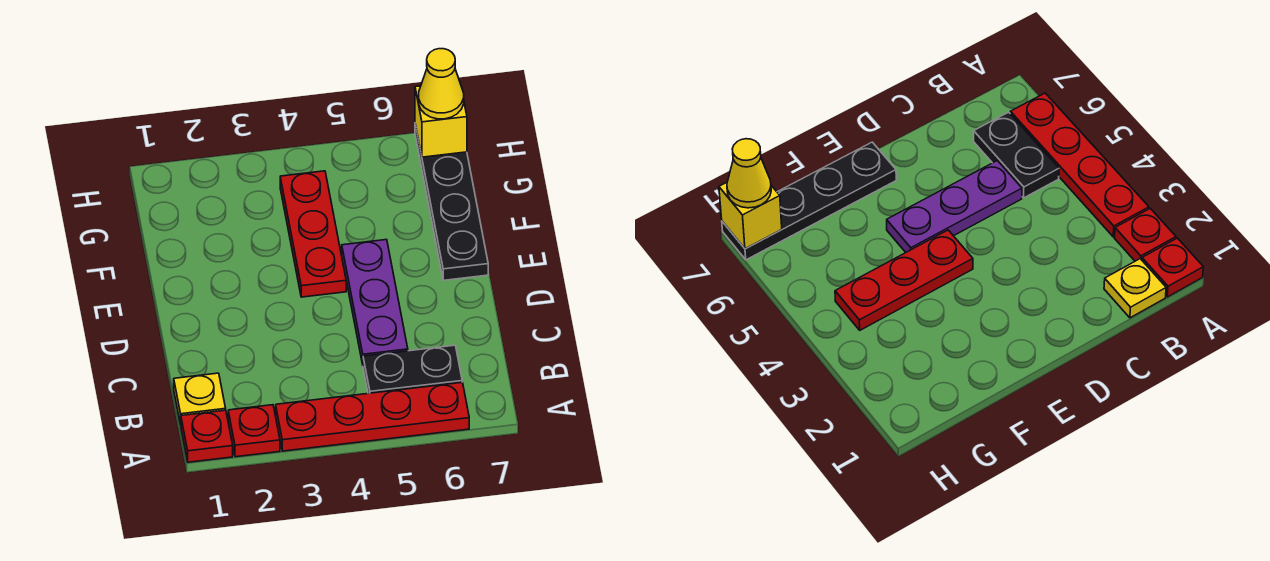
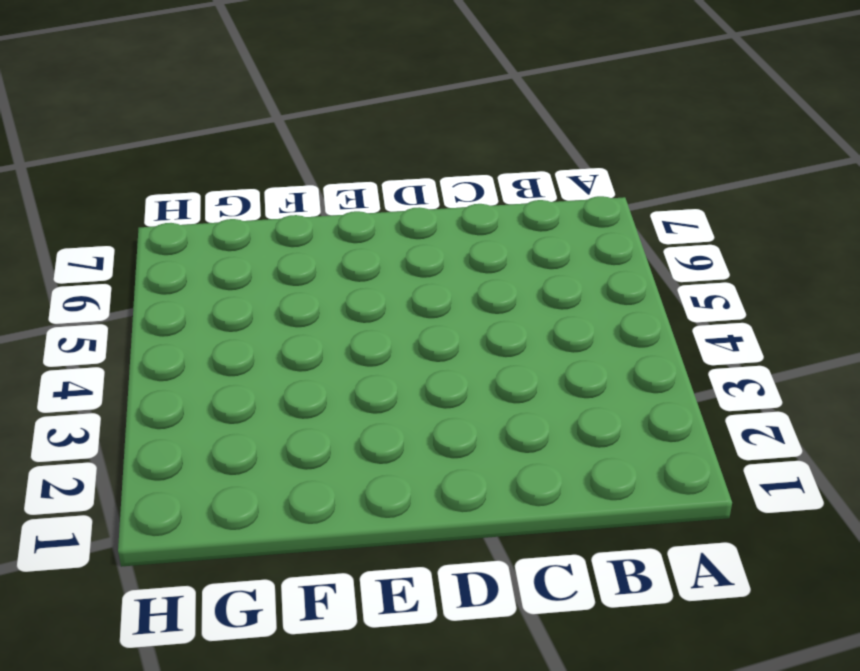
none -> red 1x1 plate [181,410,233,462]
none -> red 1x1 plate [228,405,280,457]

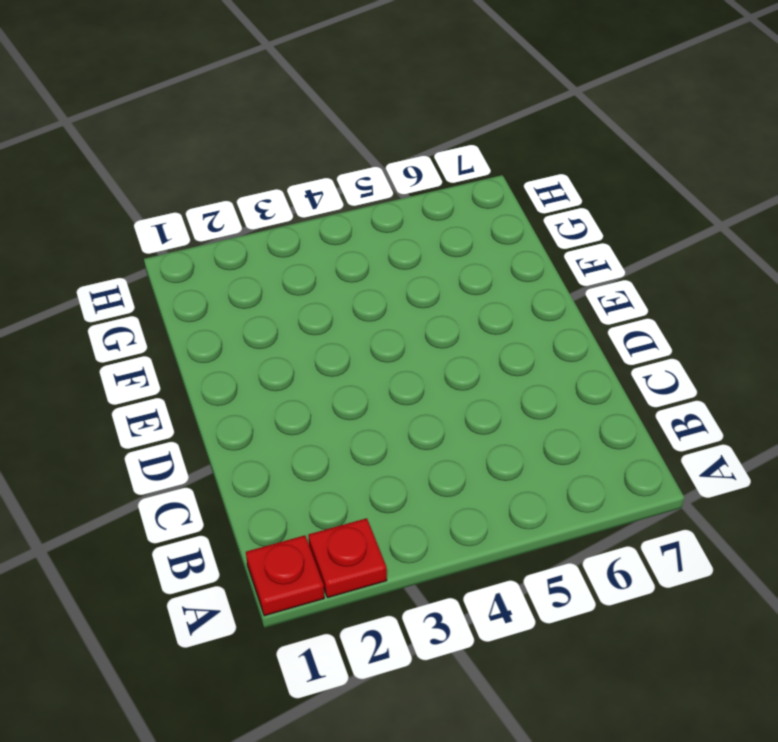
none -> red 1x4 plate [276,382,469,451]
none -> yellow 1x1 plate [174,373,226,425]

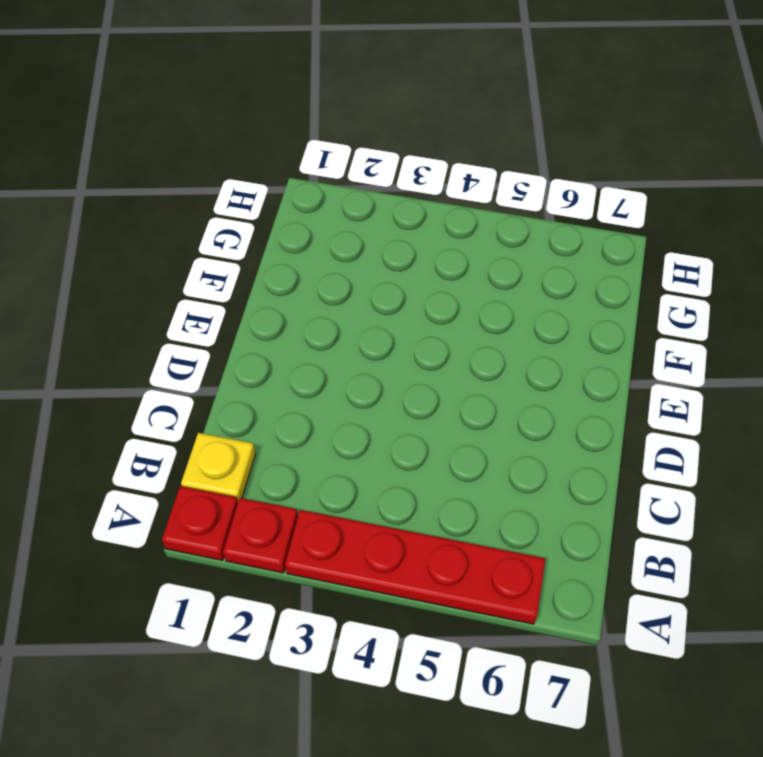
none -> black 1x2 plate [363,345,462,393]
none -> purple 1x3 plate [342,240,408,364]

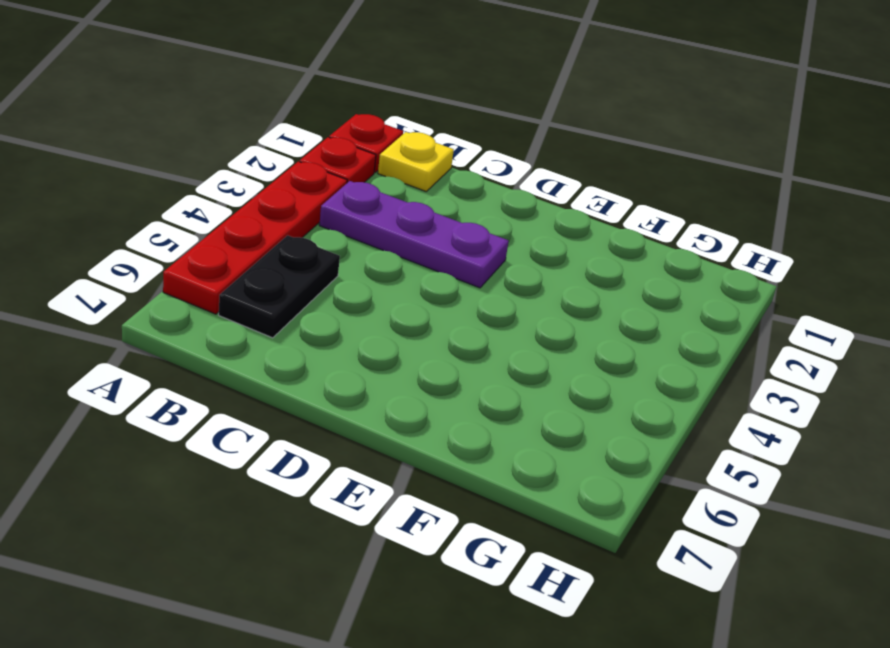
purple 1x3 plate [319,181,509,288] -> purple 1x3 plate moved to [342,240,408,364]
none -> red 1x3 plate [280,171,346,297]
none -> black 1x4 plate [415,124,488,280]

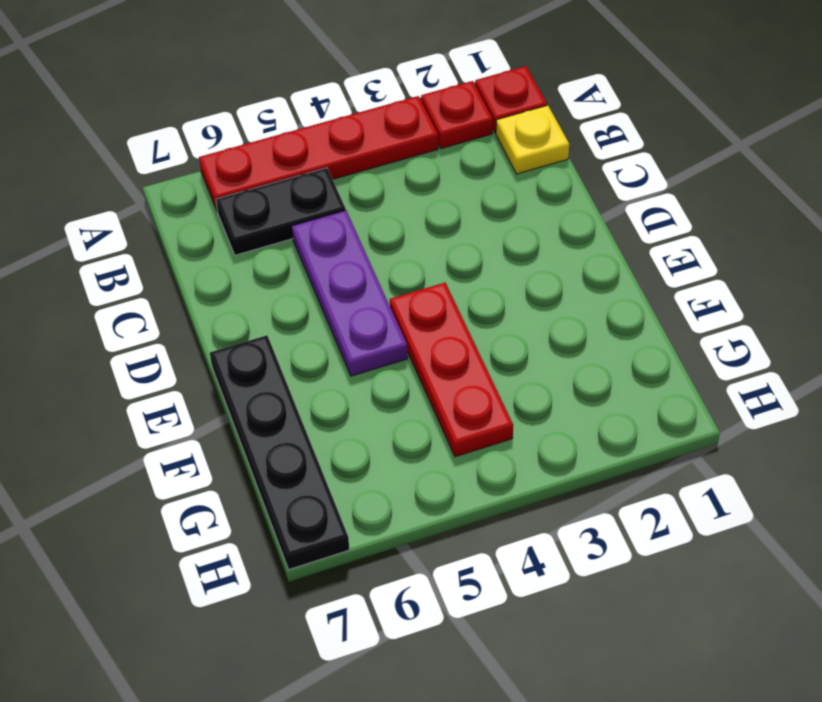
none -> yellow 1x1 brick [415,83,467,157]
none -> yellow 1x1 cone [419,49,464,119]

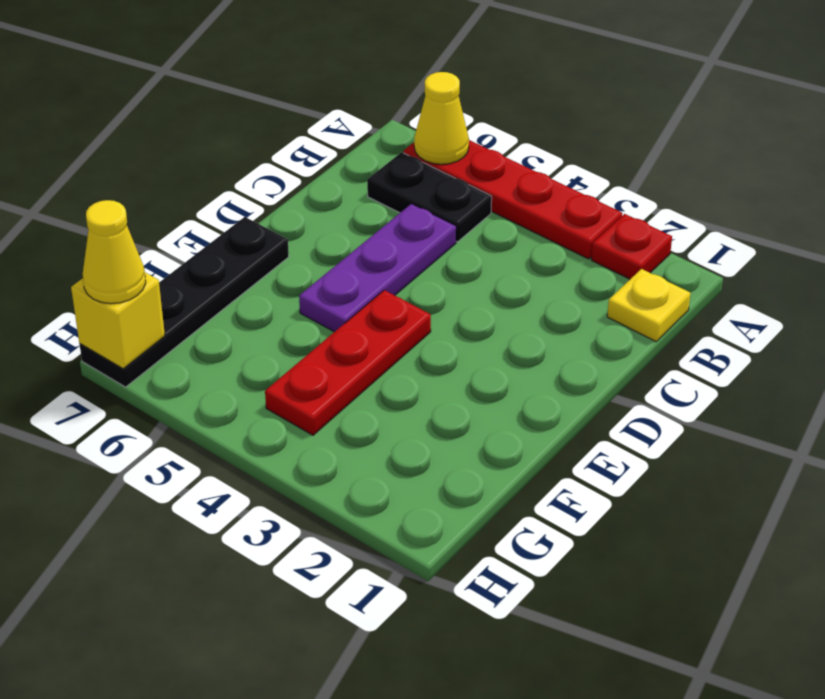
yellow 1x1 cone [414,72,469,164] -> none
none -> red 1x1 plate [181,410,233,462]

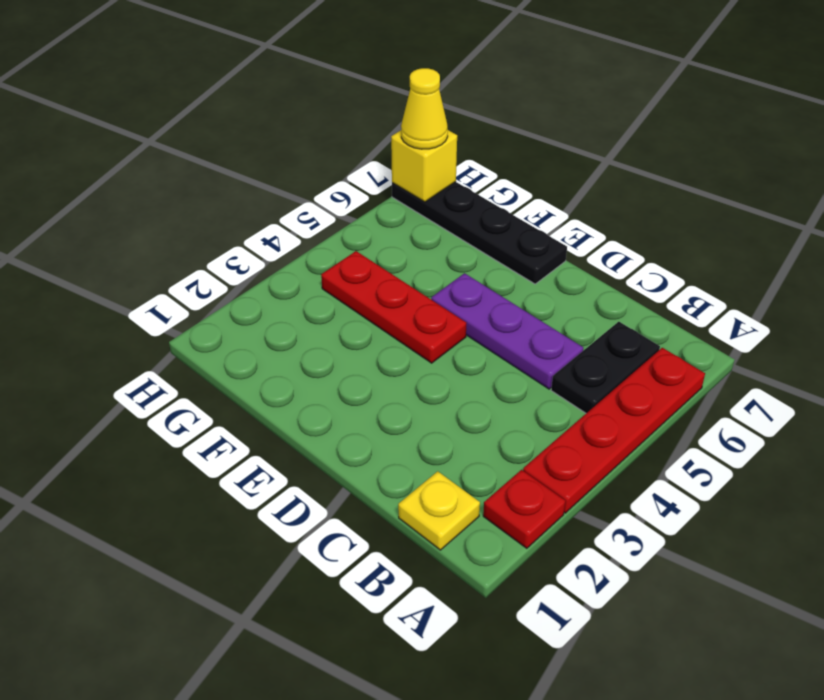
none -> red 1x1 plate [181,410,233,462]

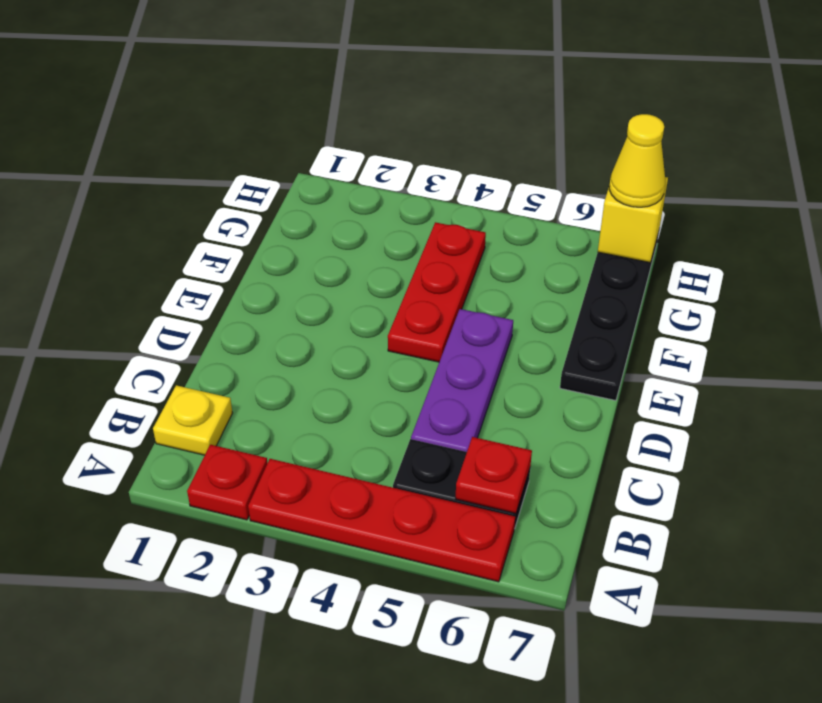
red 1x1 plate [456,437,532,513] -> red 1x1 plate moved to [181,410,233,462]

